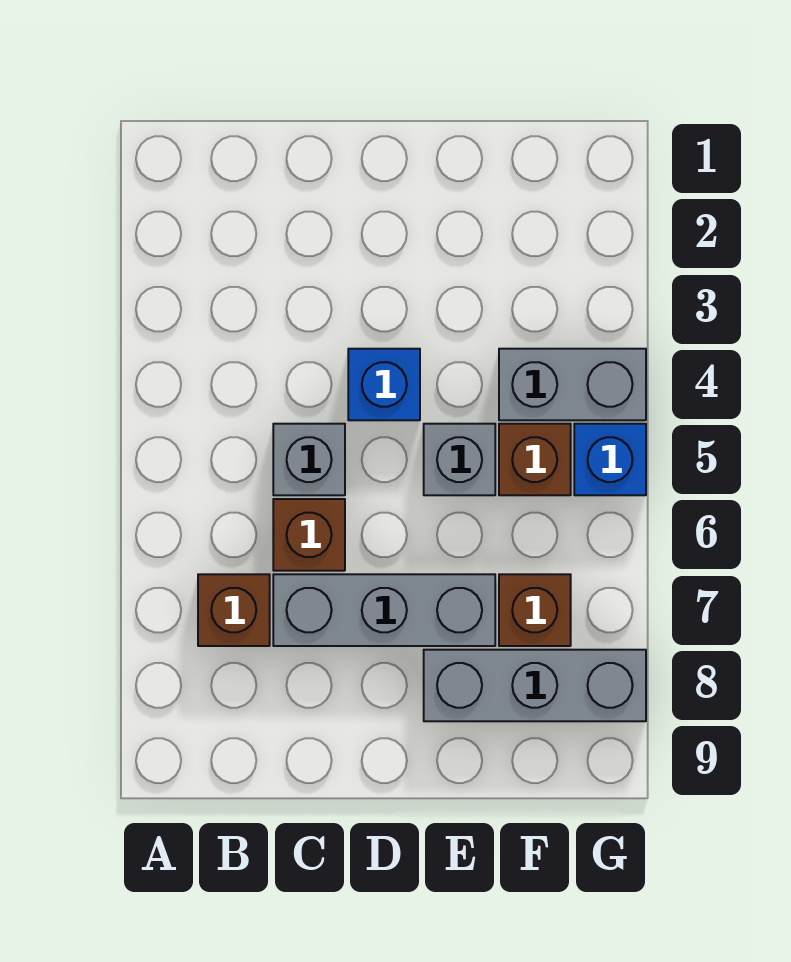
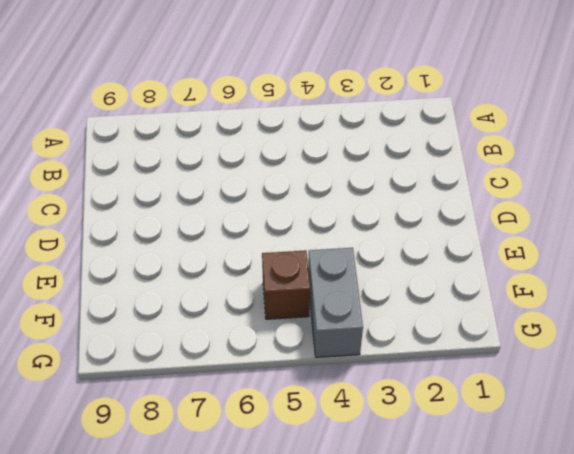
none -> brown 1x1 brick [198,574,270,646]
none -> grey 1x1 brick [273,424,345,495]

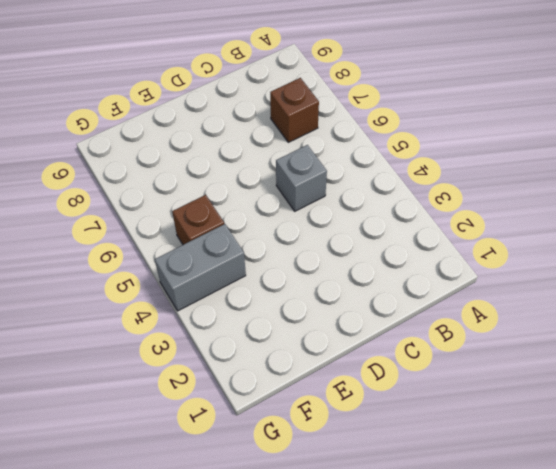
none -> brown 1x1 brick [273,499,345,571]
none -> grey 1x3 brick [273,574,495,646]

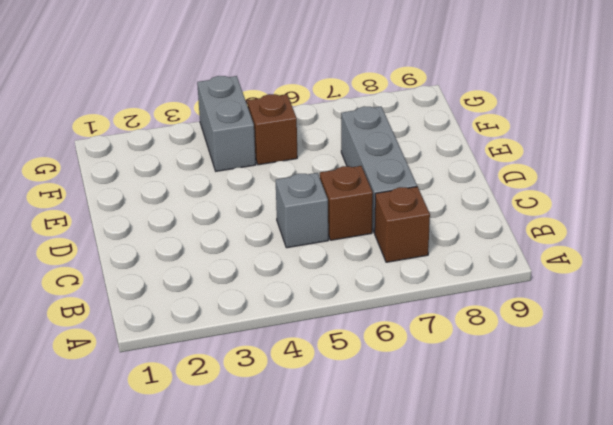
none -> blue 1x1 brick [348,349,420,420]
none -> grey 1x1 brick [424,424,495,495]

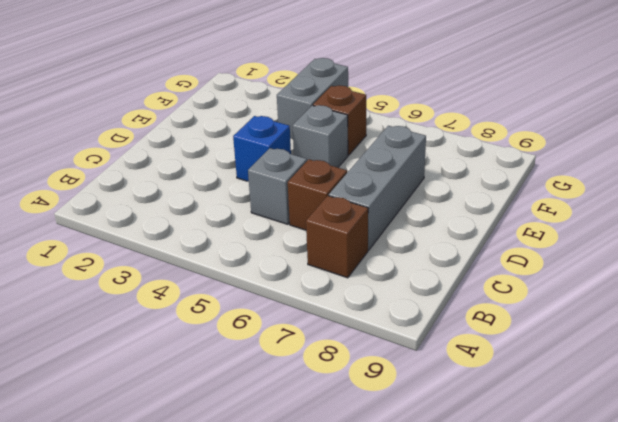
none -> grey 1x3 brick [424,650,646,721]
none -> brown 1x1 brick [499,574,571,646]

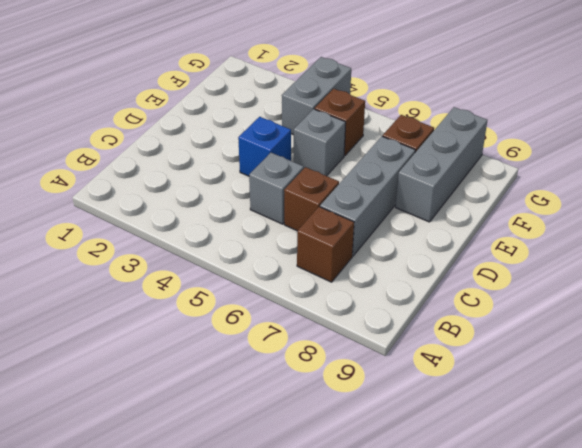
none -> blue 1x1 brick [574,424,646,495]

